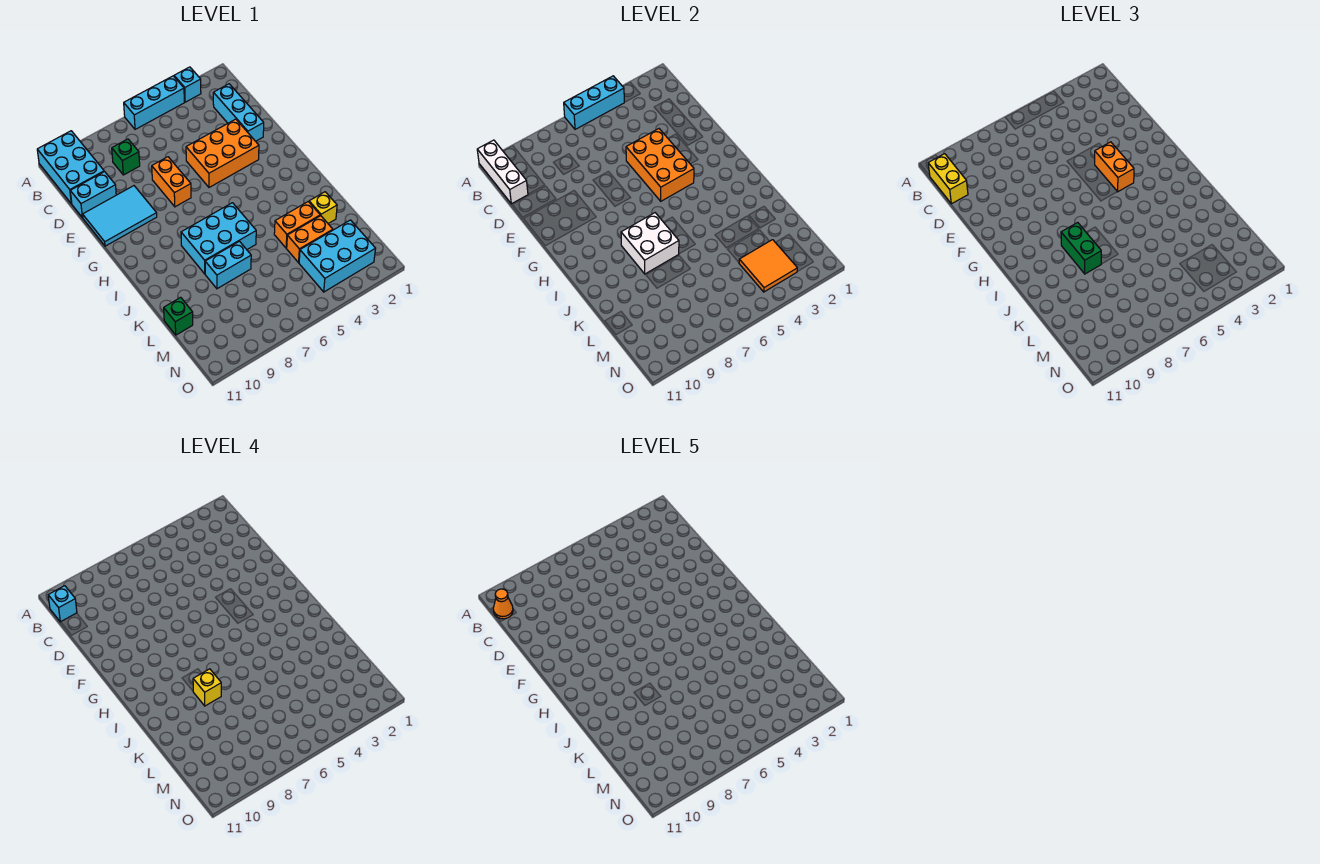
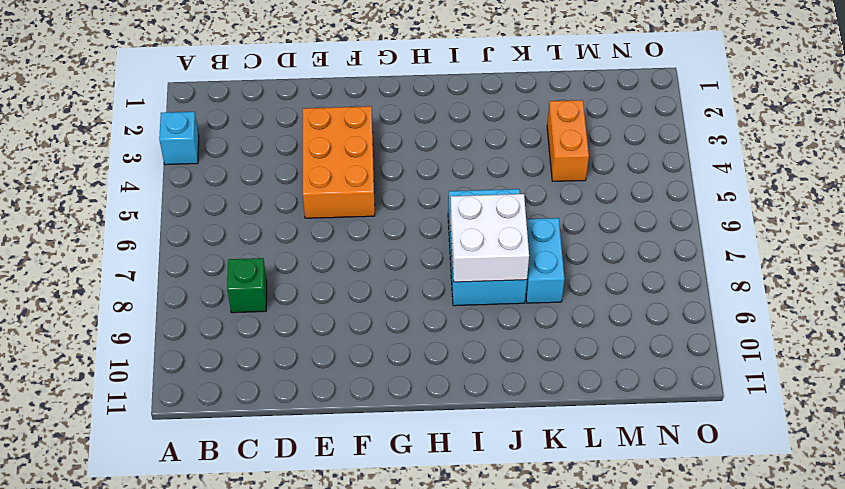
none -> cyan 1x3 brick [124,76,184,129]
none -> cyan 2x3 brick [37,131,104,204]
none -> cyan 1x3 brick [213,84,264,141]

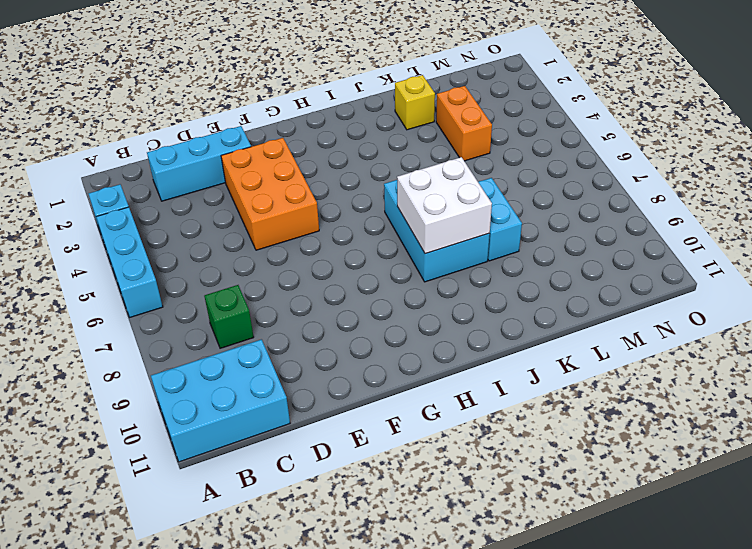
none -> cyan 1x2 brick [70,172,116,218]
none -> orange 1x2 brick [152,157,191,207]
none -> cyan 2x3 tile [83,186,157,246]

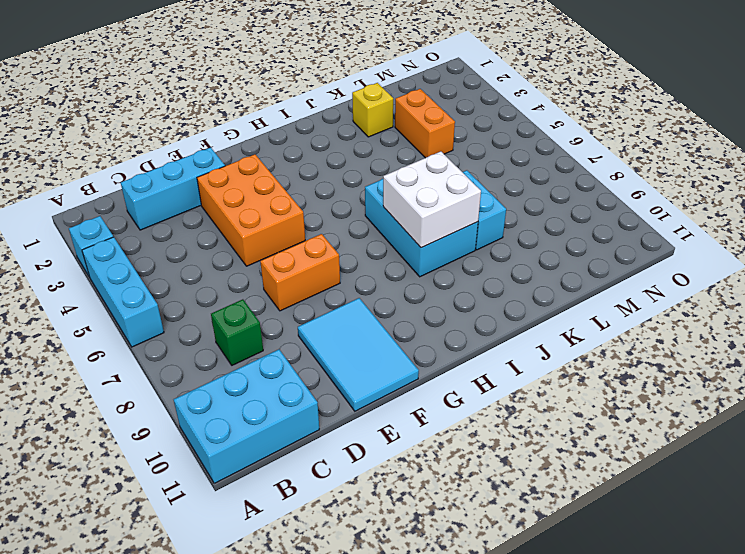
none -> cyan 1x2 brick [70,172,116,218]
none -> orange 1x2 brick [274,202,320,248]
none -> green 1x1 brick [164,297,193,335]

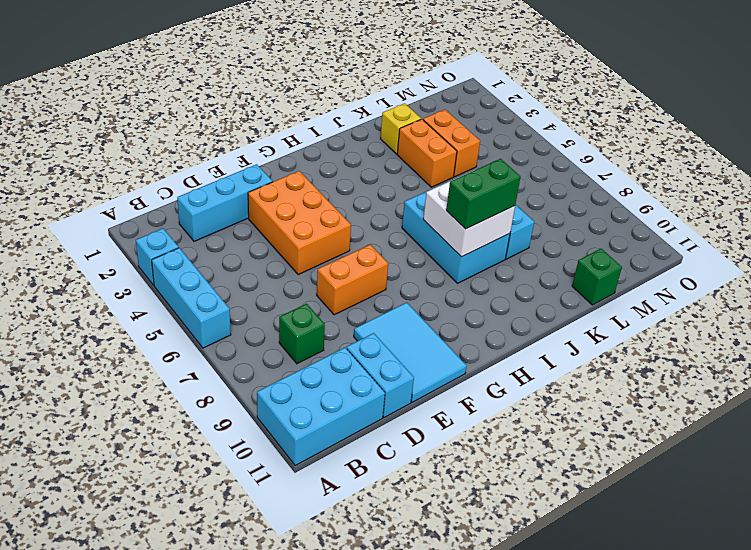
none -> cyan 2x3 brick [299,220,376,292]
none -> cyan 1x3 brick [564,76,624,129]
none -> white 1x3 brick [477,140,528,204]

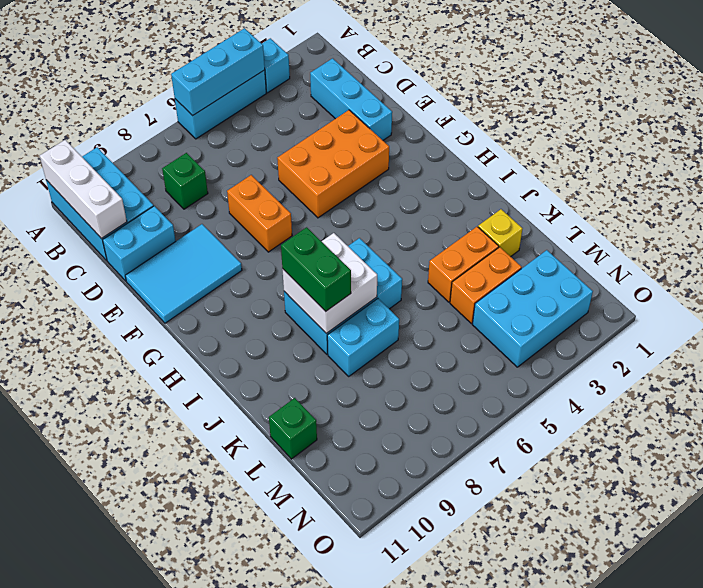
none -> orange 2x3 brick [626,129,694,201]
none -> orange 2x2 tile [739,240,797,292]
none -> yellow 1x2 brick [928,154,968,204]

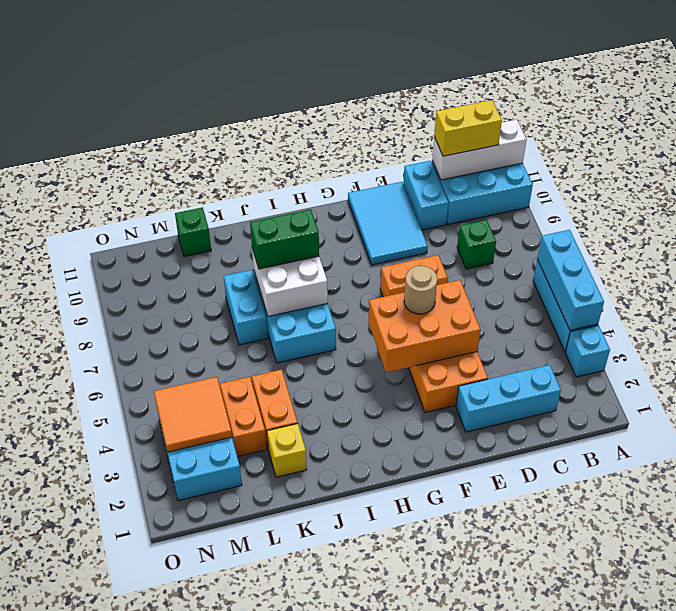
tan 1x1 round brick [404,266,437,314] -> none
none -> orange 1x2 brick [1095,142,1134,192]
none -> cyan 1x1 brick [48,586,77,622]
none -> yellow 1x1 brick [193,669,221,706]

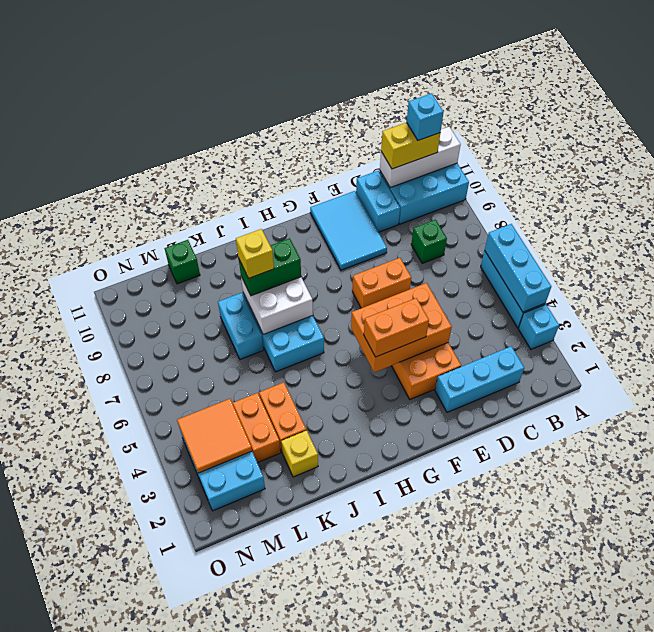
none -> orange 1x1 cone [493,589,513,619]

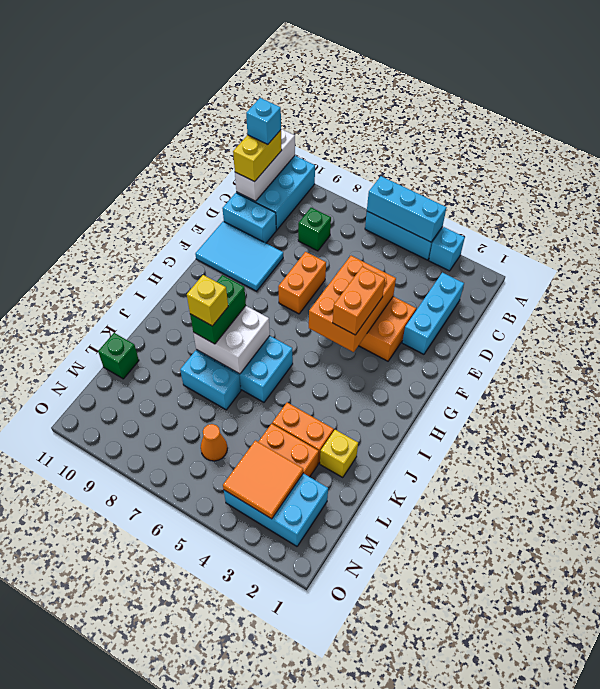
orange 1x1 cone [201,424,227,461] -> orange 1x1 cone moved to [493,589,513,619]

